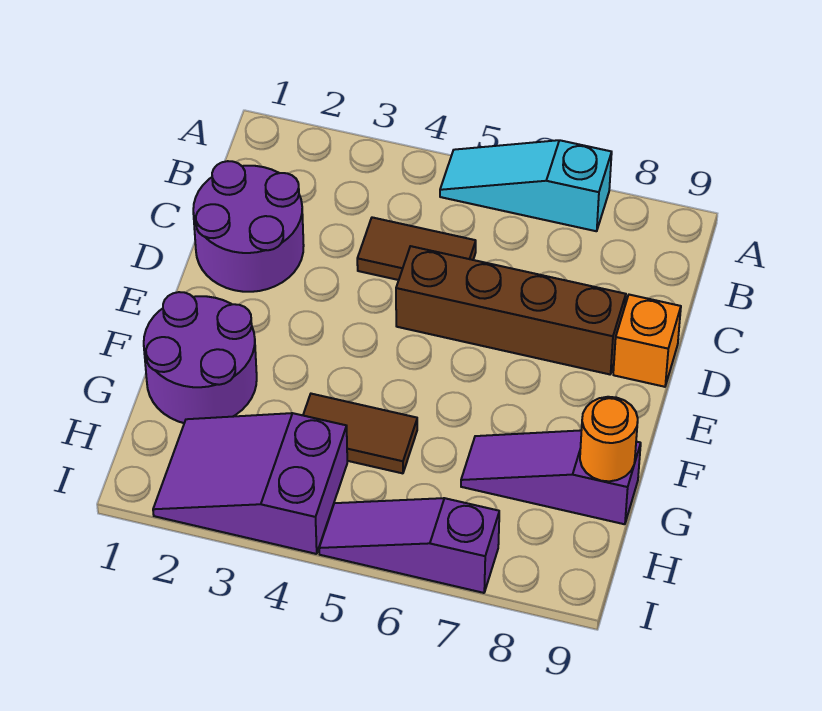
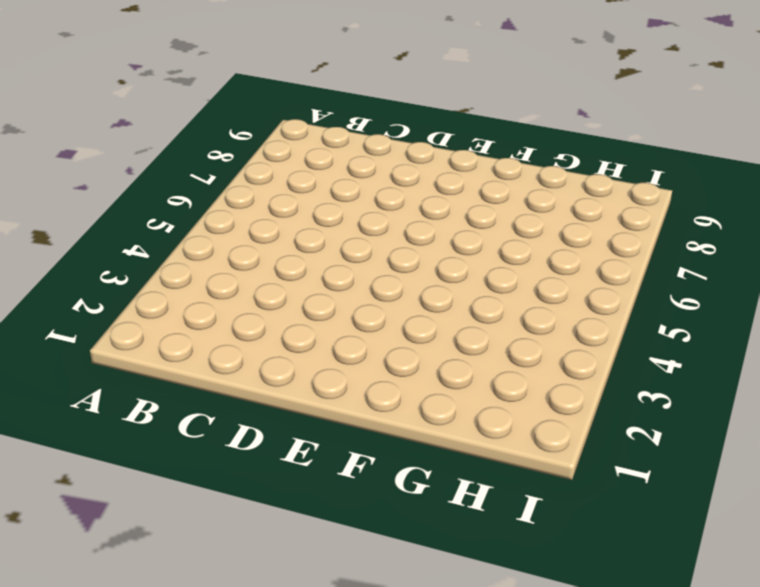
none -> cyan 1x3 slope [440,140,612,231]
none -> purple 2x2 round brick [193,161,304,292]

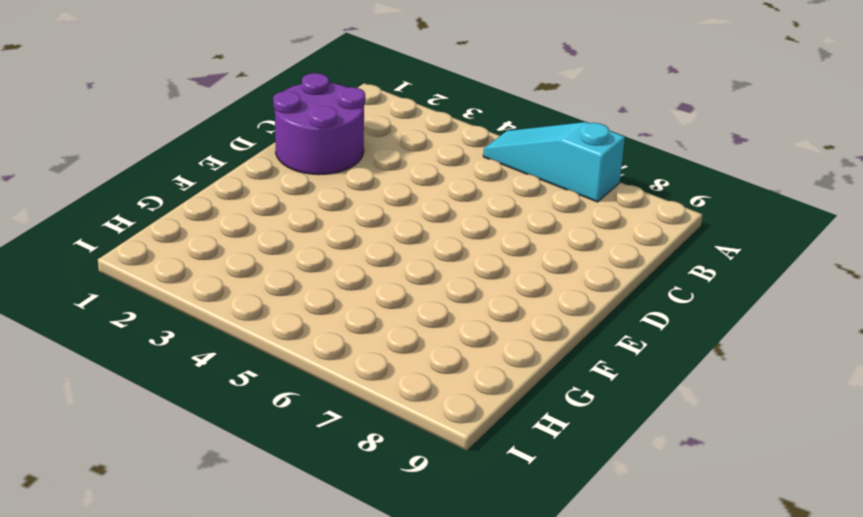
none -> brown 1x2 tile [357,217,476,280]
none -> brown 1x4 brick [396,246,626,374]

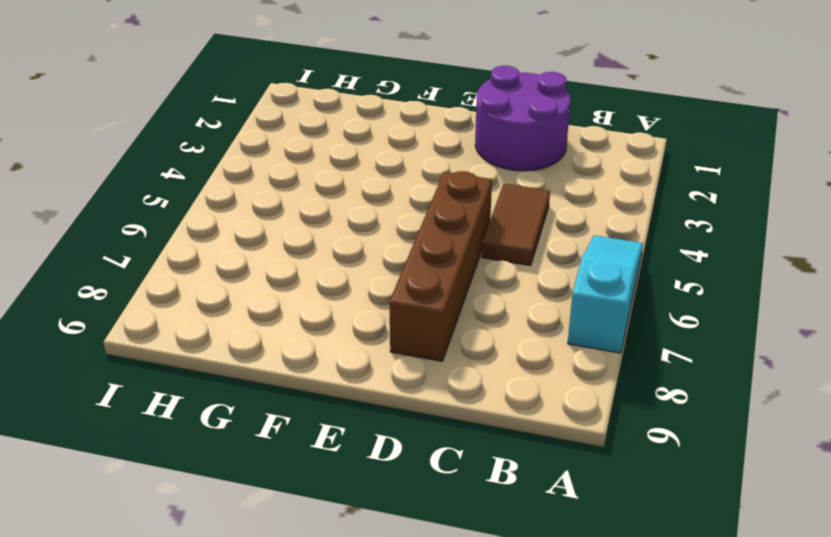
none -> orange 1x1 brick [613,295,681,387]
none -> purple 2x2 round brick [144,292,257,423]

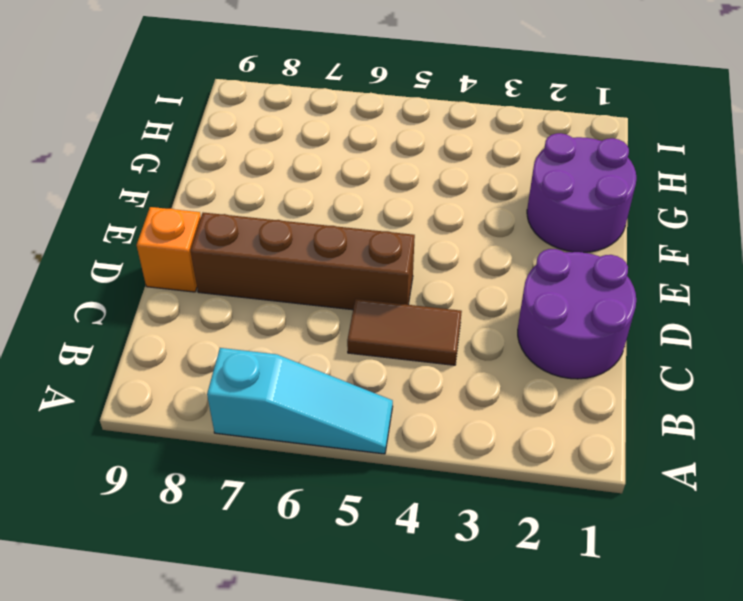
none -> brown 1x2 tile [303,394,417,473]
none -> purple 1x3 slope [461,430,641,524]

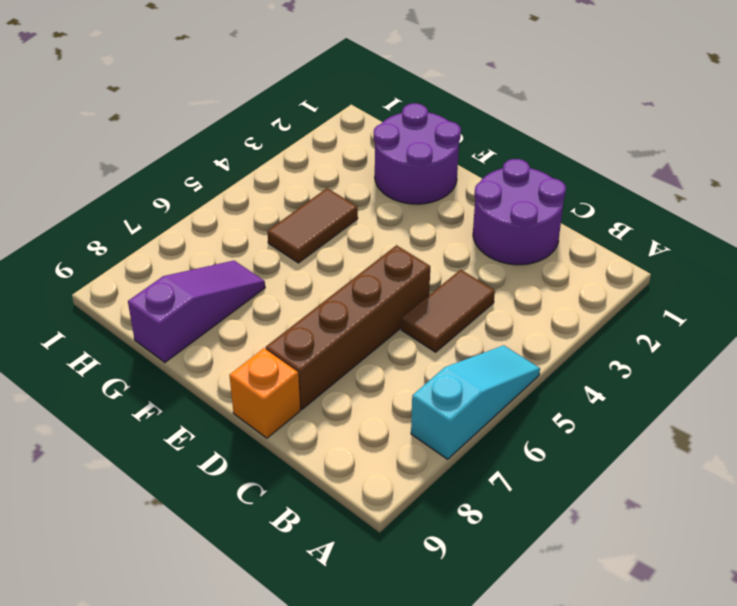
none -> purple 2x3 slope [153,413,347,554]
none -> purple 1x3 slope [319,498,499,593]

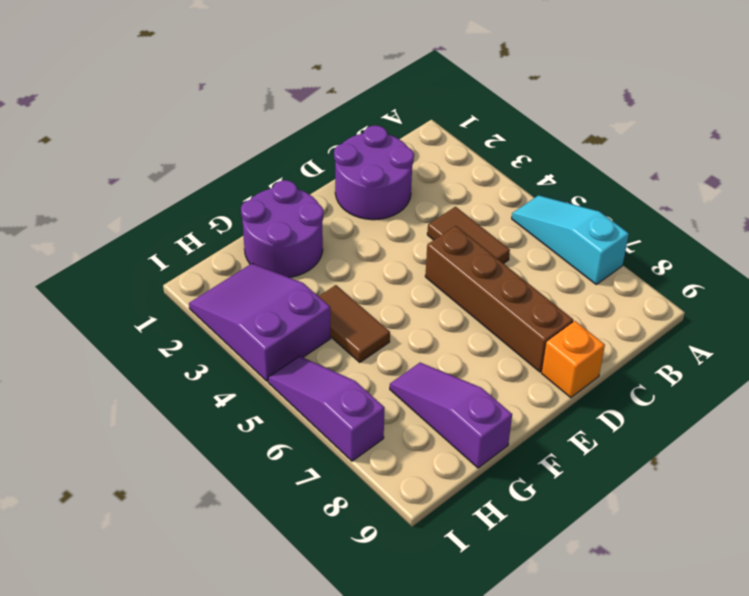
none -> orange 1x1 round brick [580,397,638,481]

